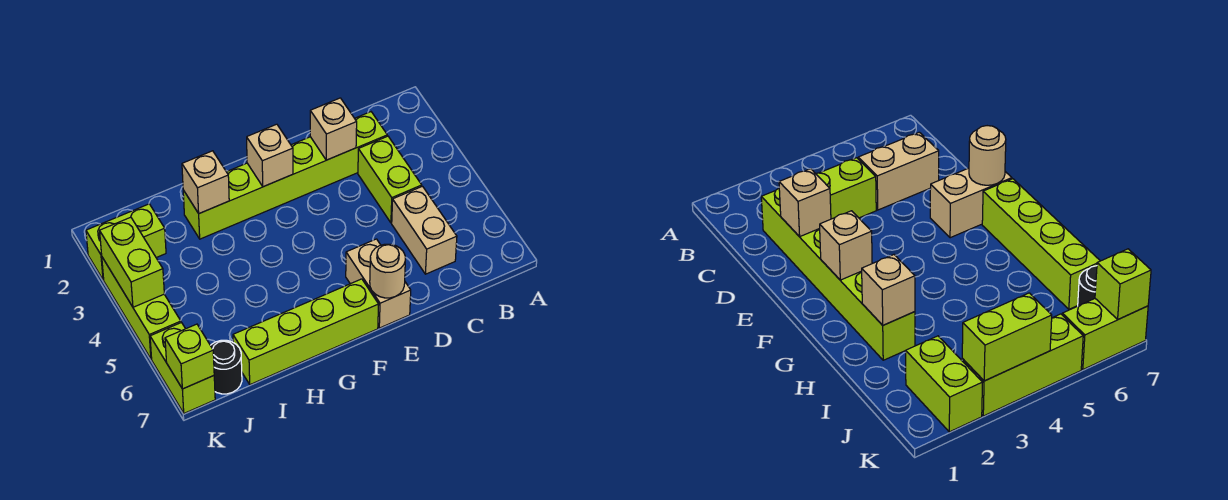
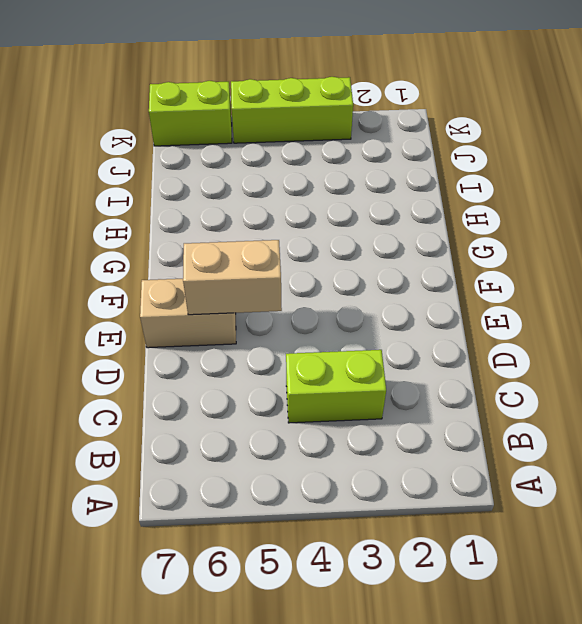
tan 1x2 brick [183,240,282,315] -> tan 1x2 brick moved to [392,186,457,274]
none -> lime 1x6 brick [183,112,387,239]
none -> lime 1x4 brick [233,279,379,385]
none -> lime 1x2 brick [86,204,166,280]

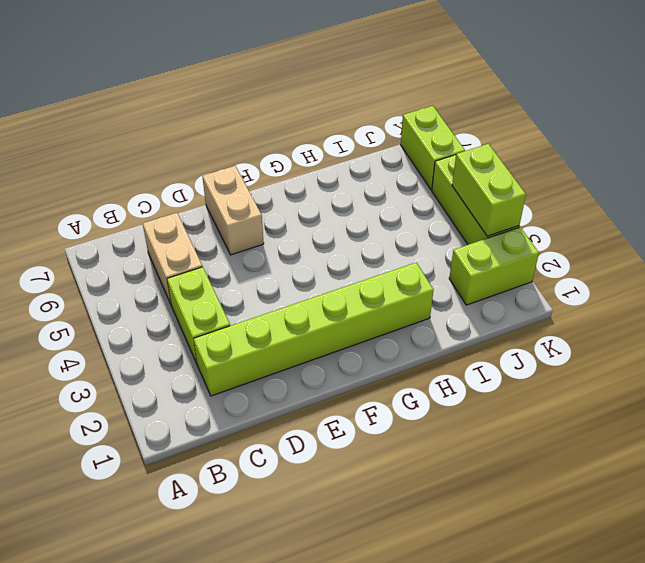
none -> lime 1x4 brick [233,279,379,385]
none -> black 1x1 round brick [210,340,242,394]
none -> tan 1x1 brick [310,98,357,160]

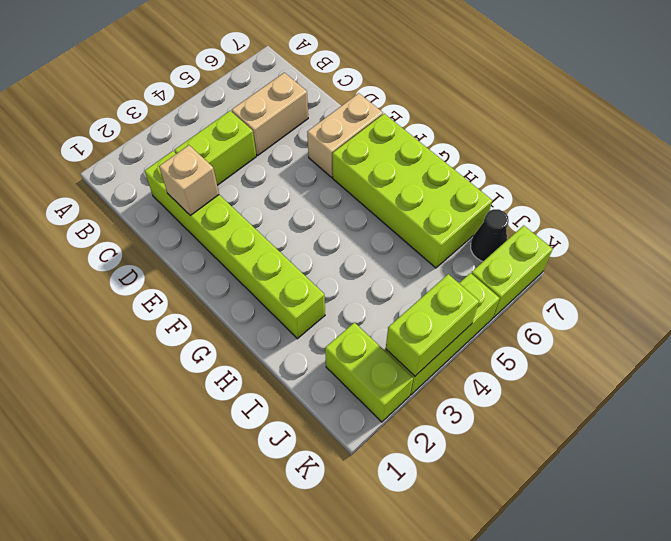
lime 2x4 brick [332,114,492,268] -> lime 1x4 brick [233,279,379,385]
black 1x1 cone [471,209,509,261] -> black 1x1 round brick [210,340,242,394]
none -> tan 1x1 round brick [370,244,405,298]
none -> tan 1x1 brick [247,124,293,187]
none -> tan 1x1 brick [182,151,229,213]

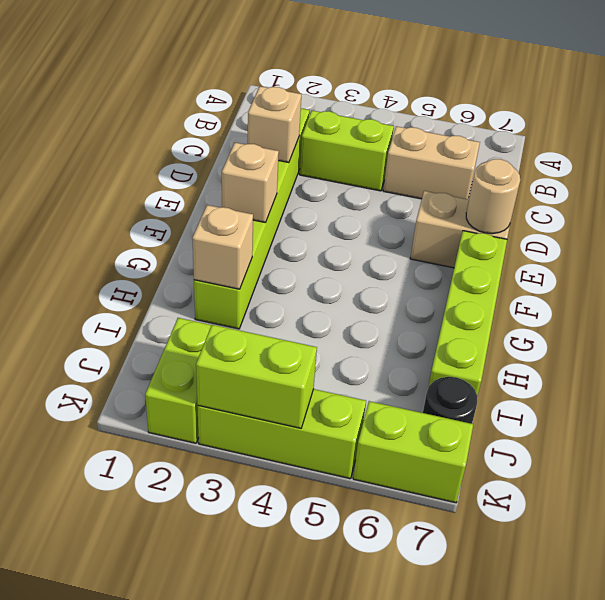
none -> lime 1x1 brick [165,324,214,389]

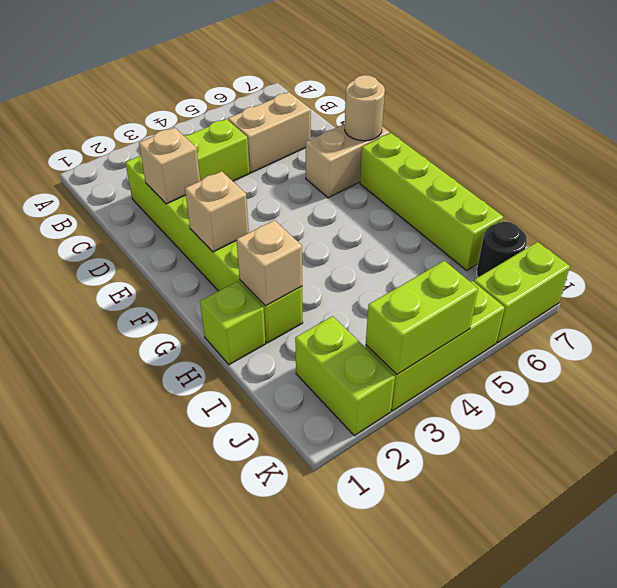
lime 1x1 brick [200,281,266,365] -> lime 1x1 brick moved to [165,324,214,389]

